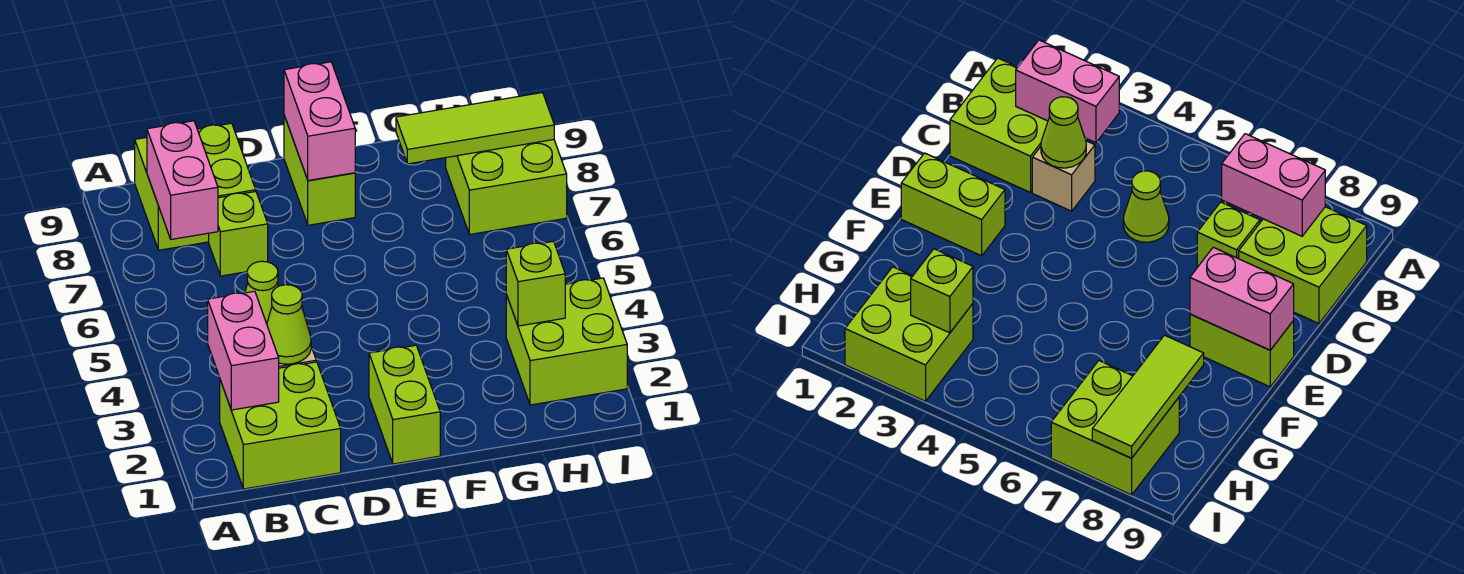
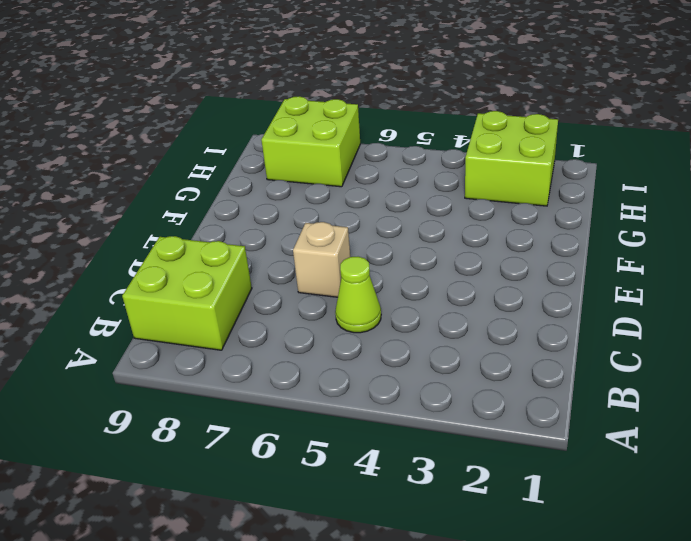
tan 1x1 brick [293,222,350,297] -> tan 1x1 brick moved to [1032,141,1095,211]
none -> lime 2x2 brick [220,362,341,489]
none -> lime 1x1 brick [209,192,268,276]
none -> lime 1x2 brick [369,345,440,464]

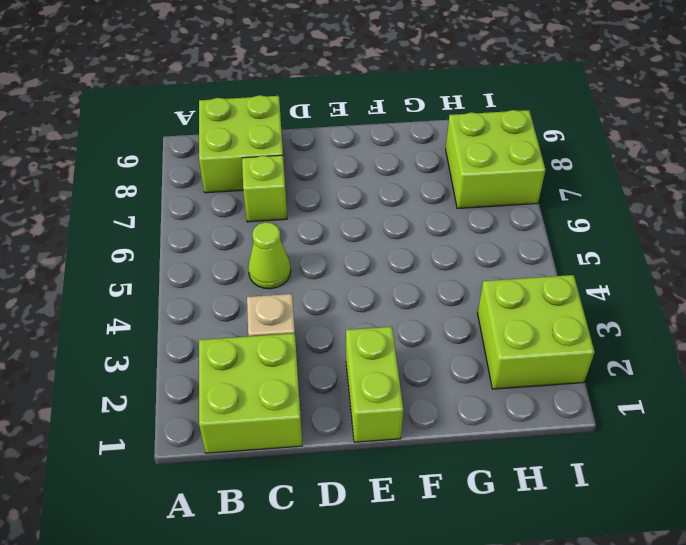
none -> lime 1x2 brick [284,116,355,225]
none -> pink 1x2 brick [208,291,279,410]
none -> pink 1x2 brick [147,121,218,239]

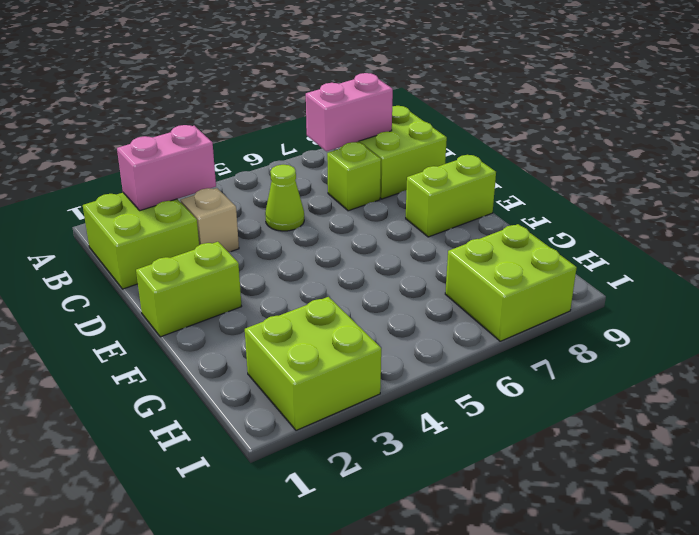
none -> lime 1x1 cone [267,285,311,364]
none -> pink 1x2 brick [284,62,355,180]
none -> lime 1x3 tile [396,93,554,164]

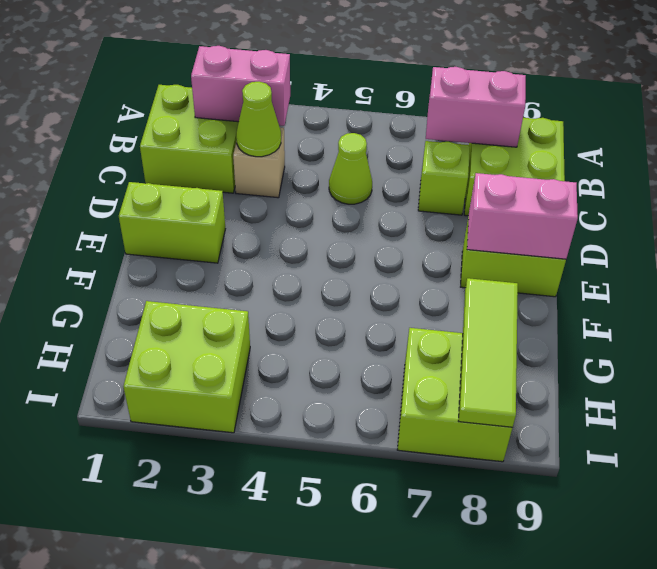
none -> lime 1x1 brick [506,241,565,326]

